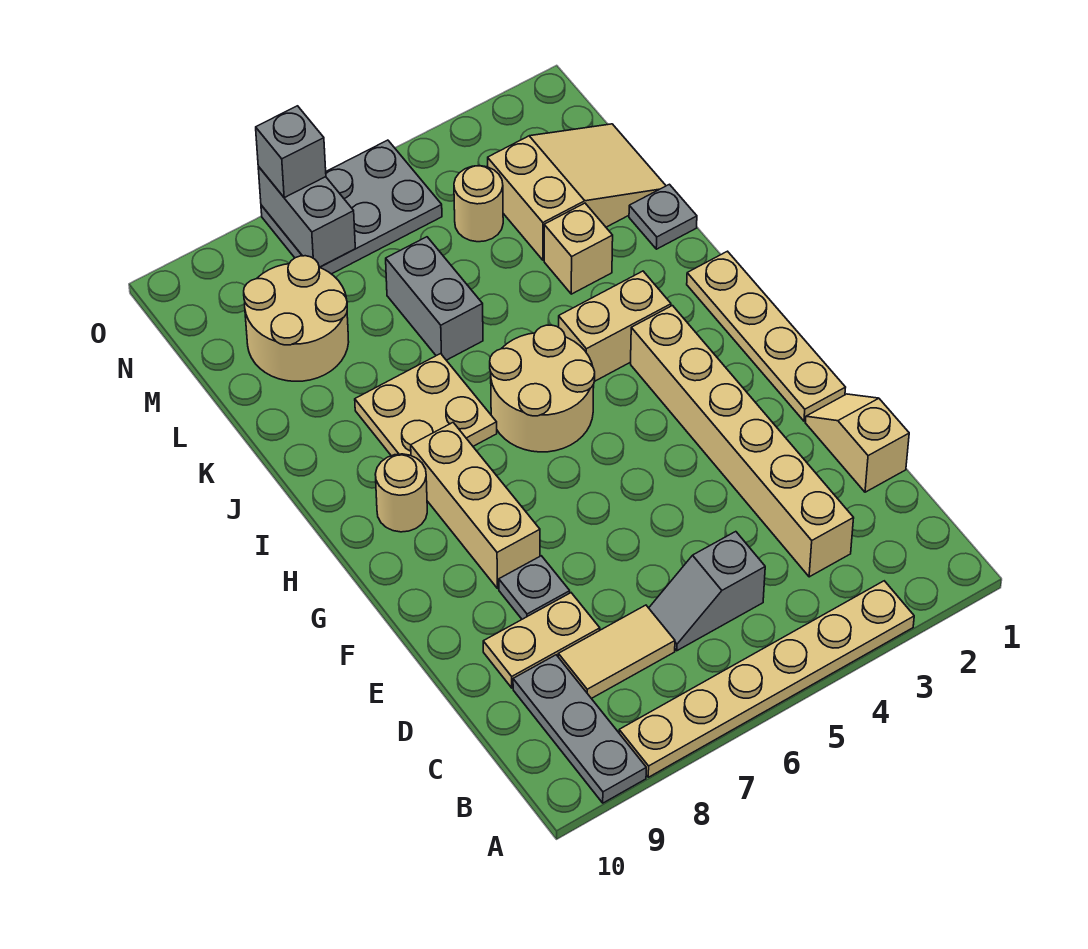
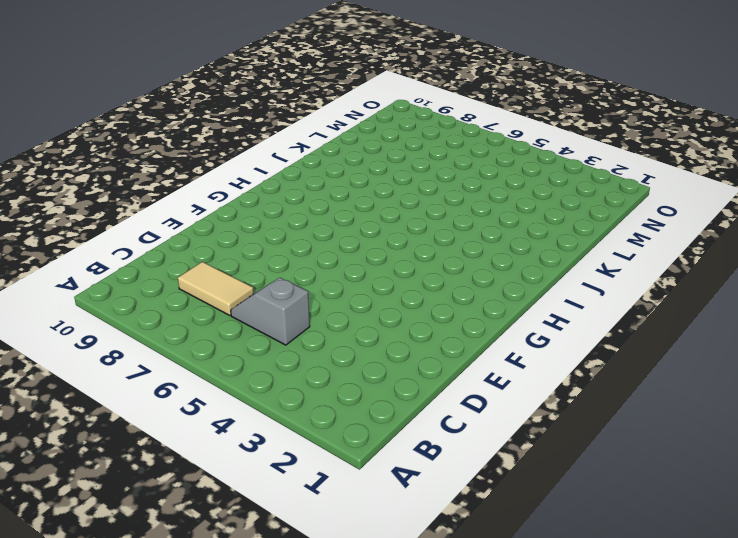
none -> tan 1x6 plate [619,581,914,777]
none -> grey 1x3 plate [513,655,646,803]
none -> tan 1x6 brick [631,306,854,577]

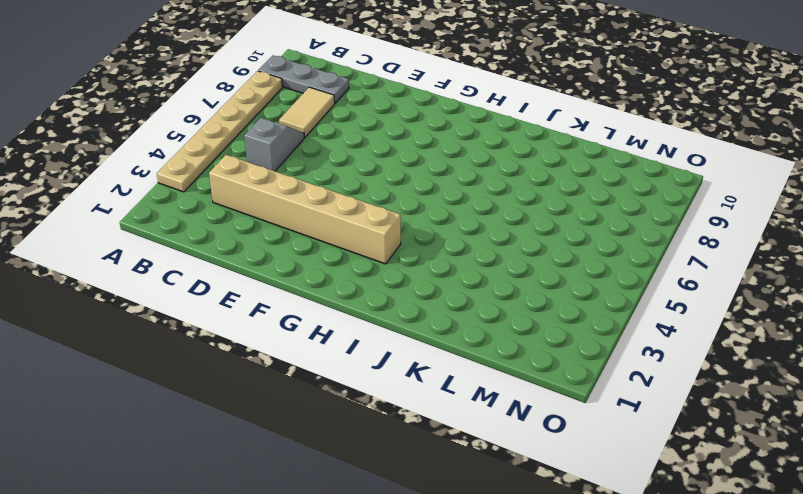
none -> tan 1x2 slope [805,394,909,492]
none -> tan 1x2 plate [483,593,600,688]
none -> grey 1x1 plate [499,556,570,619]

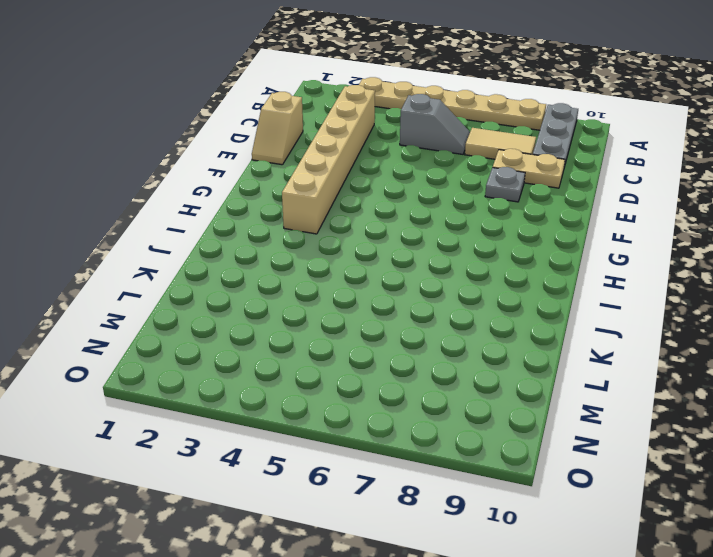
none -> tan 1x4 plate [687,251,846,421]
none -> tan 1x3 brick [411,423,540,588]
none -> tan 2x2 round brick [490,325,595,452]

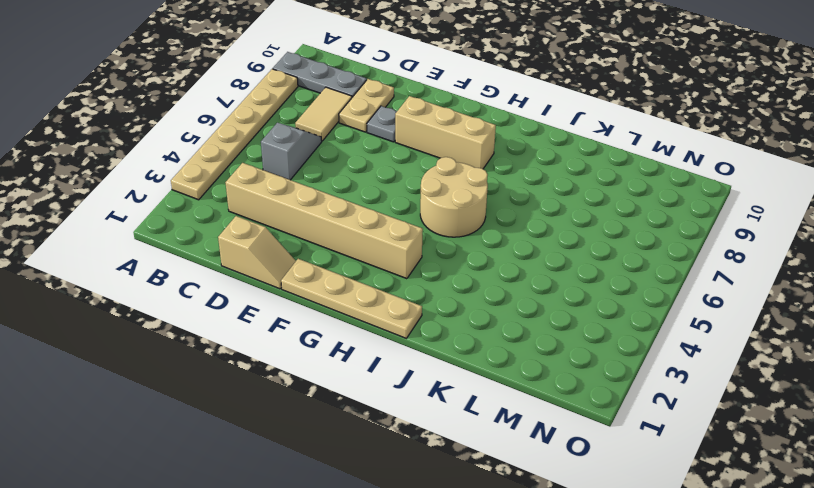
none -> tan 1x1 round brick [375,454,427,532]
none -> tan 1x2 brick [559,271,671,382]
none -> tan 2x2 plate [355,354,497,456]

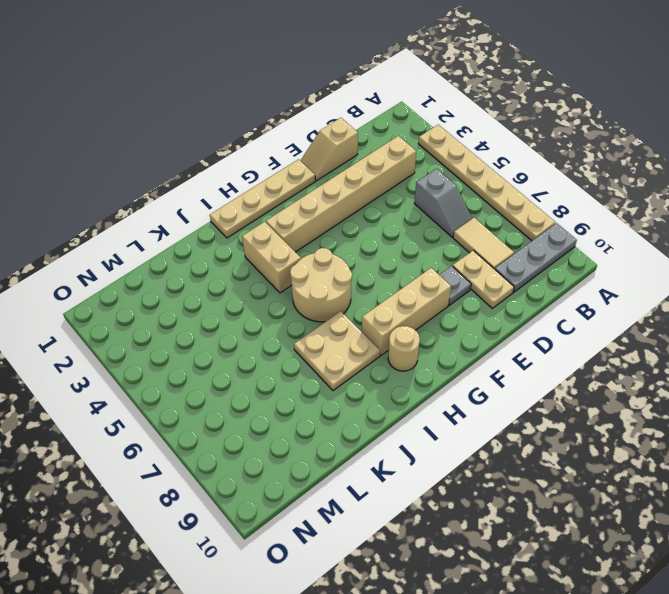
none -> grey 1x1 plate [629,184,697,249]
none -> tan 1x1 brick [544,203,613,294]
none -> grey 1x2 brick [386,237,483,360]

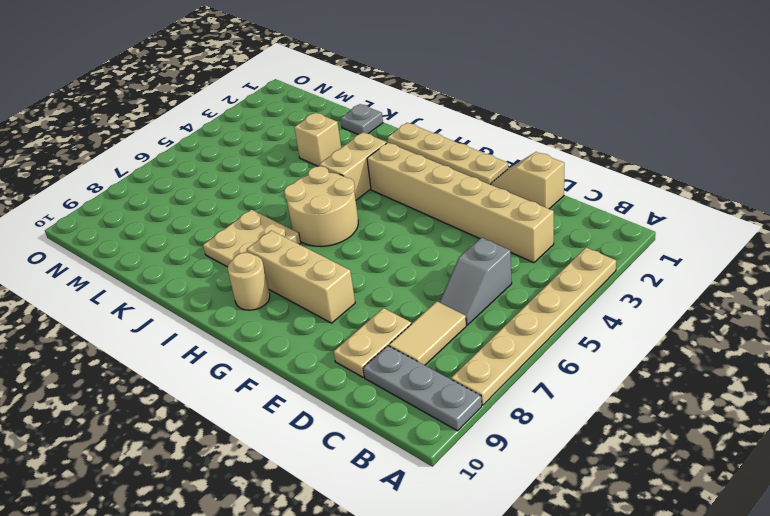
none -> grey 1x1 plate [499,556,570,619]
none -> grey 1x2 brick [386,237,483,360]
none -> tan 2x3 slope [488,124,666,260]

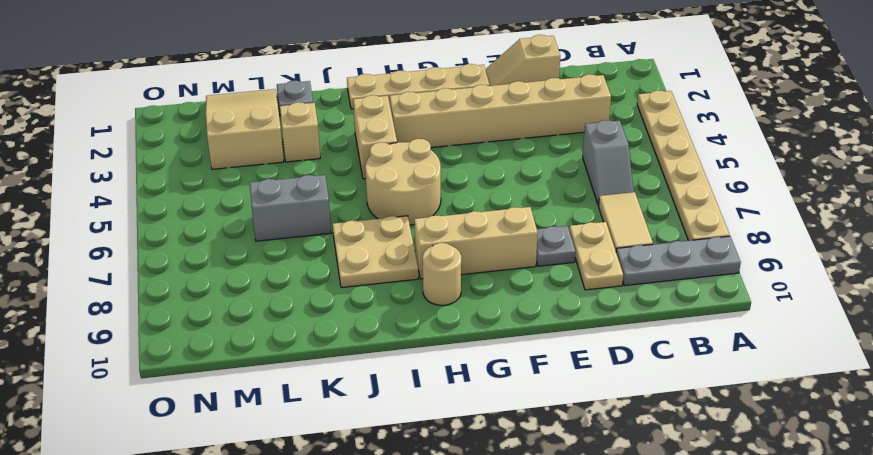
none -> tan 2x2 round brick [244,256,349,381]
none -> tan 1x1 round brick [454,166,503,242]
none -> grey 2x3 plate [261,140,442,274]

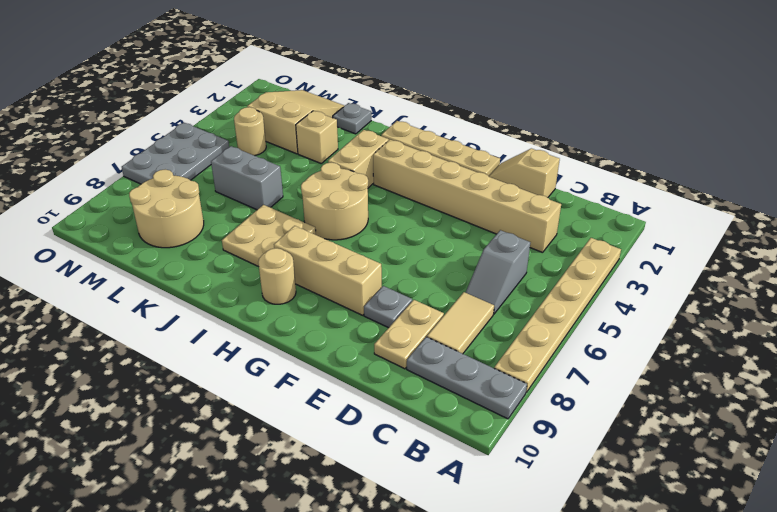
none -> grey 1x2 brick [258,167,355,267]
none -> grey 1x1 brick [256,106,326,198]

